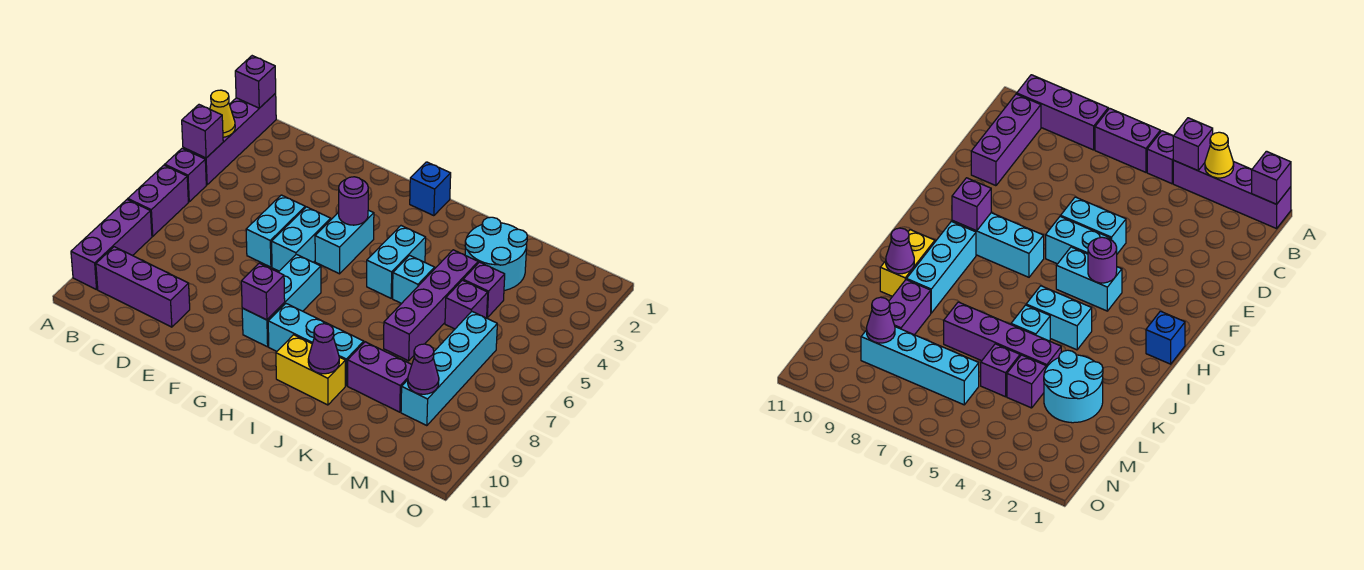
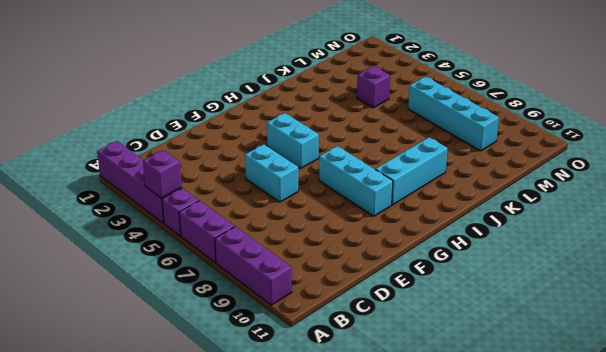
none -> purple 1x3 brick [96,247,190,327]
none -> cyan 1x2 brick [272,207,331,271]
none -> blue 1x1 brick [410,162,451,216]

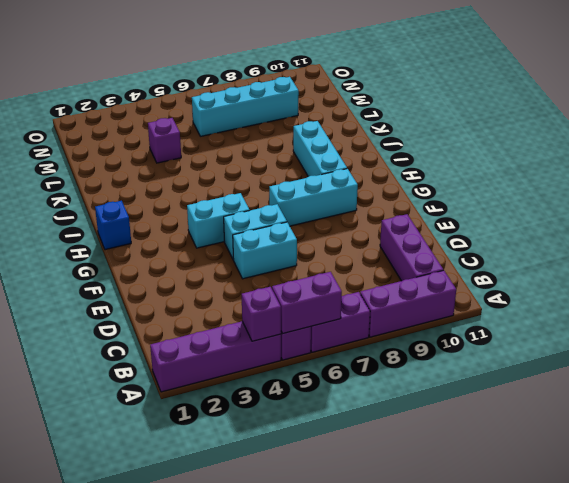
purple 1x2 brick [272,272,342,334] -> purple 1x2 brick turned to [348,342,412,412]
none -> cyan 1x2 brick [367,226,426,298]
none -> yellow 1x2 brick [276,335,345,405]
none -> cyan 1x1 brick [393,255,435,304]

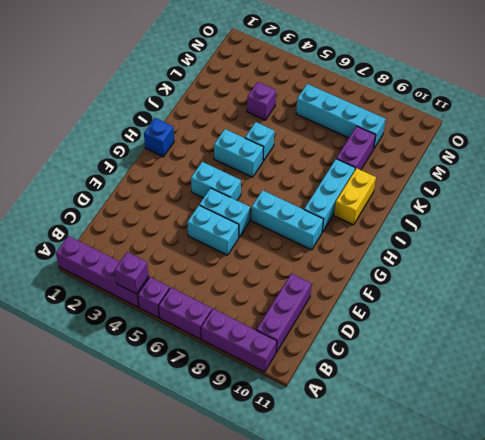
none -> cyan 2x2 round brick [465,217,527,290]
none -> purple 1x4 brick [384,250,478,361]
none -> purple 1x1 brick [445,280,488,329]

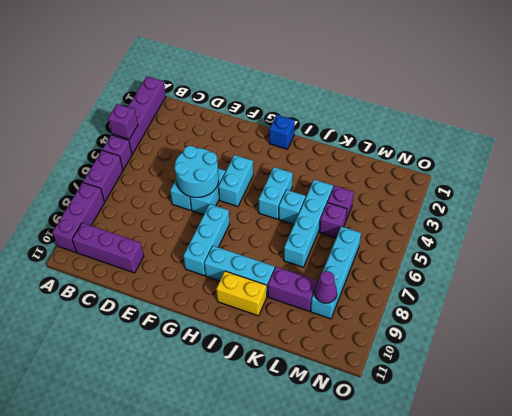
cyan 2x2 round brick [175,146,219,197] -> cyan 2x2 round brick moved to [465,217,527,290]
cyan 1x4 brick [284,180,333,267] -> purple 1x4 brick [384,250,478,361]
none -> purple 1x1 brick [235,56,276,108]
none -> yellow 1x1 cone [210,90,235,137]
none -> purple 1x1 round brick [339,177,368,225]

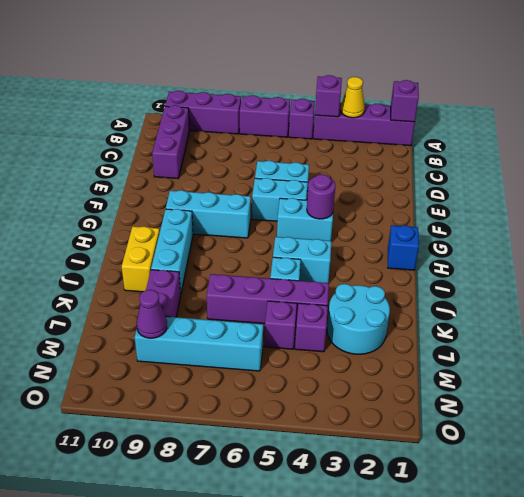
none -> purple 1x1 brick [241,263,285,320]
none -> purple 1x1 cone [308,324,339,374]

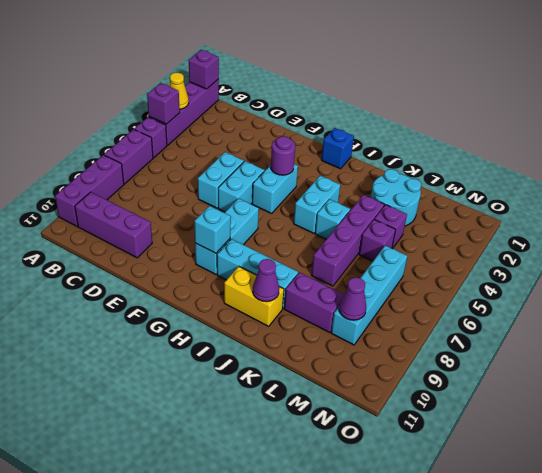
cyan 1x1 brick [195,206,231,253] -> purple 1x1 brick [241,263,285,320]

